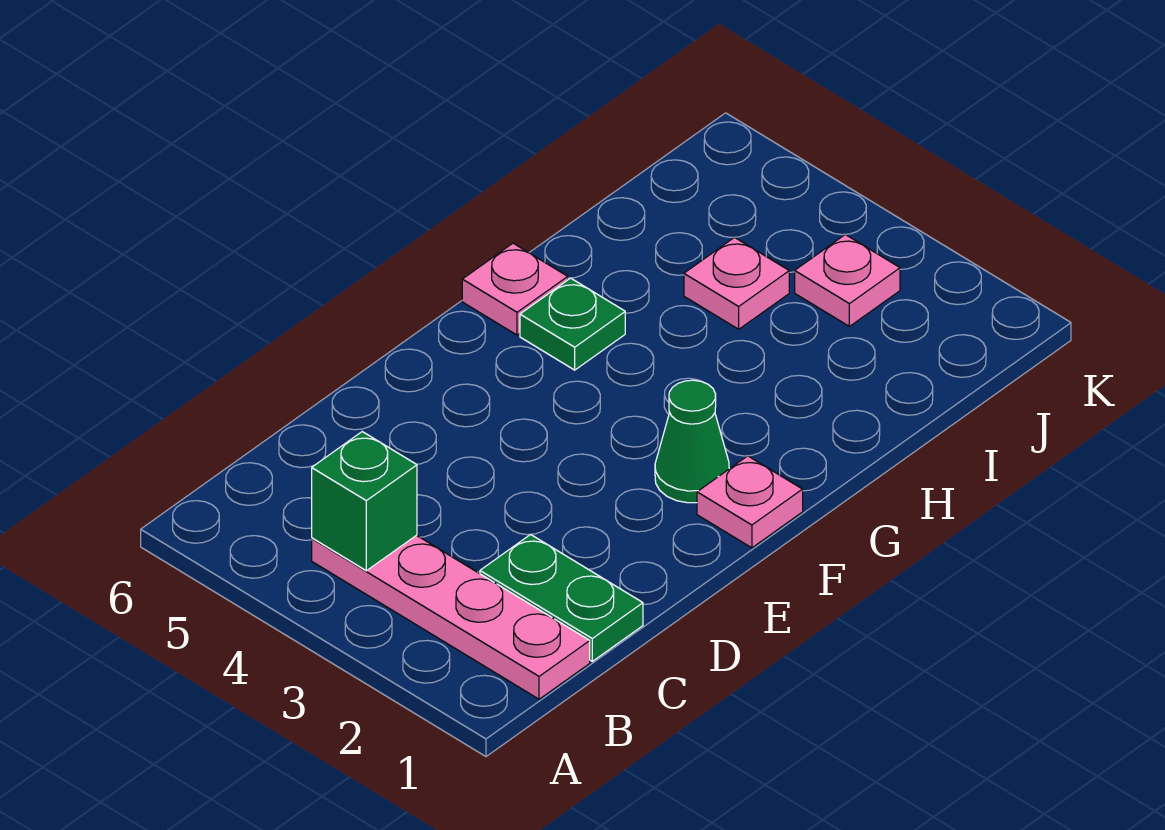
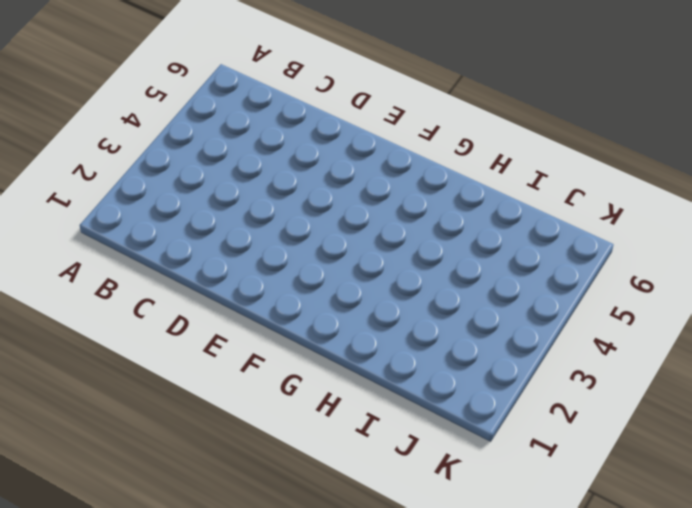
none -> pink 1x4 plate [312,535,590,699]
none -> green 1x2 plate [480,534,643,661]

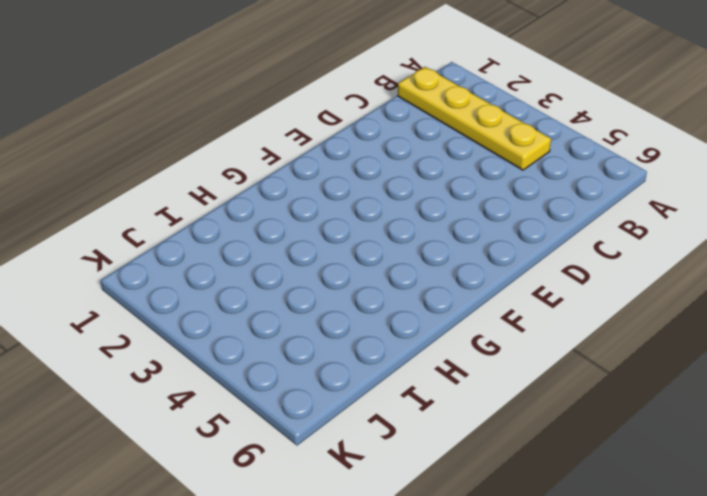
yellow 1x4 plate [398,67,551,170] -> pink 1x4 plate [312,535,590,699]
none -> green 1x2 plate [480,534,643,661]
none -> pink 1x1 plate [697,456,803,548]

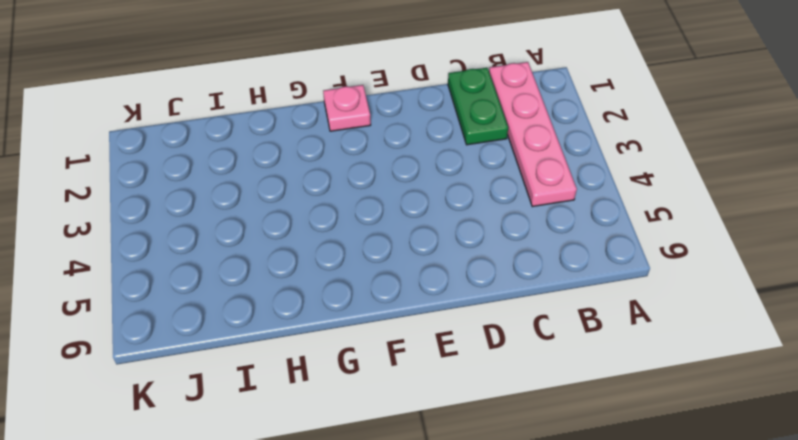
none -> green 1x1 cone [655,380,729,503]
none -> green 1x1 plate [520,278,625,370]

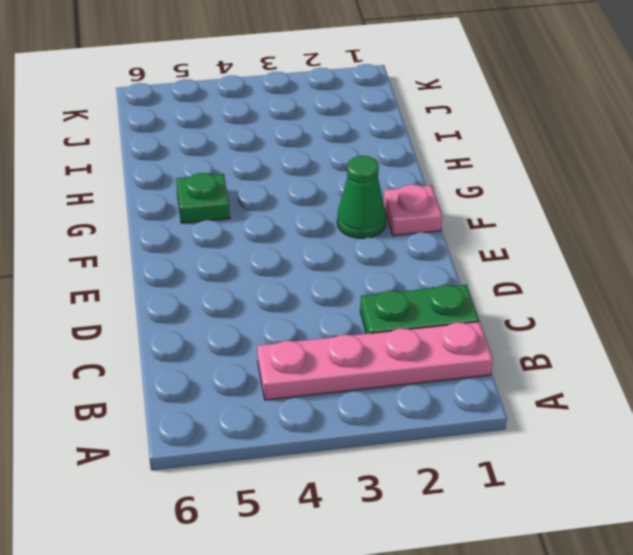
none -> pink 1x1 plate [462,243,568,335]
none -> pink 1x1 plate [684,237,789,329]

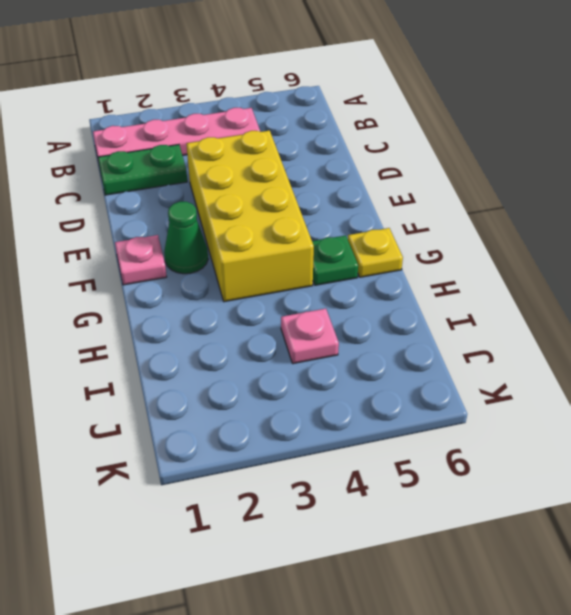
yellow 2x4 brick [187,131,314,302] -> none
yellow 1x1 plate [348,228,403,277] -> pink 1x1 plate [462,243,568,335]
none -> pink 1x1 plate [795,235,900,326]
none -> green 1x1 brick [312,432,417,571]

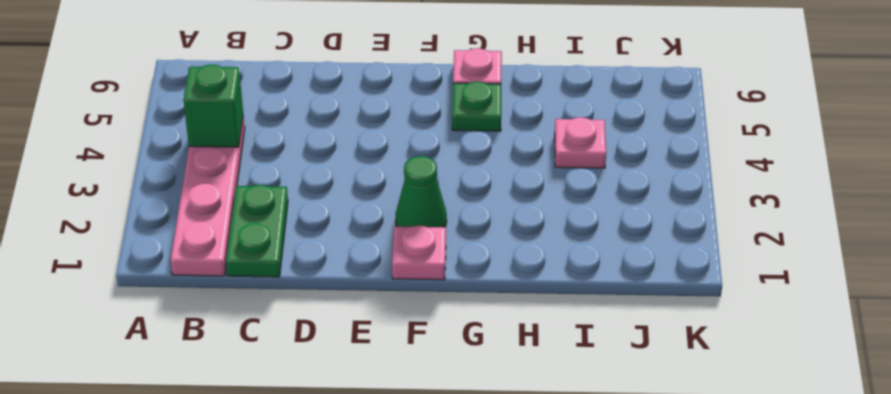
none -> pink 1x1 plate [795,235,900,326]

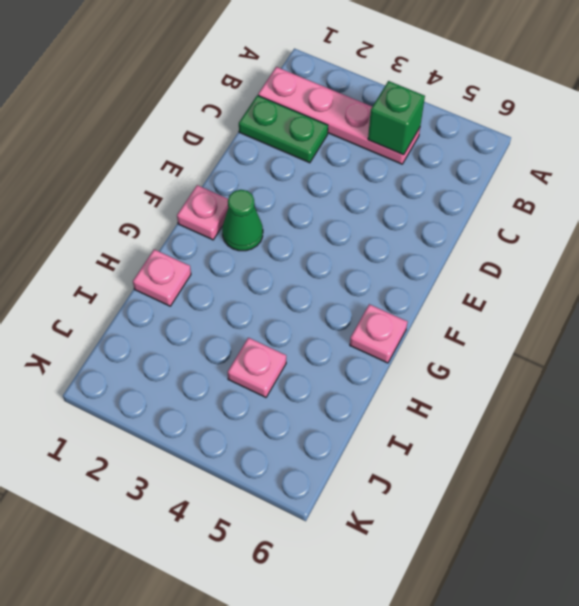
pink 1x1 plate [133,249,191,306] -> pink 1x1 plate moved to [795,235,900,326]
none -> green 1x1 plate [520,278,625,370]

